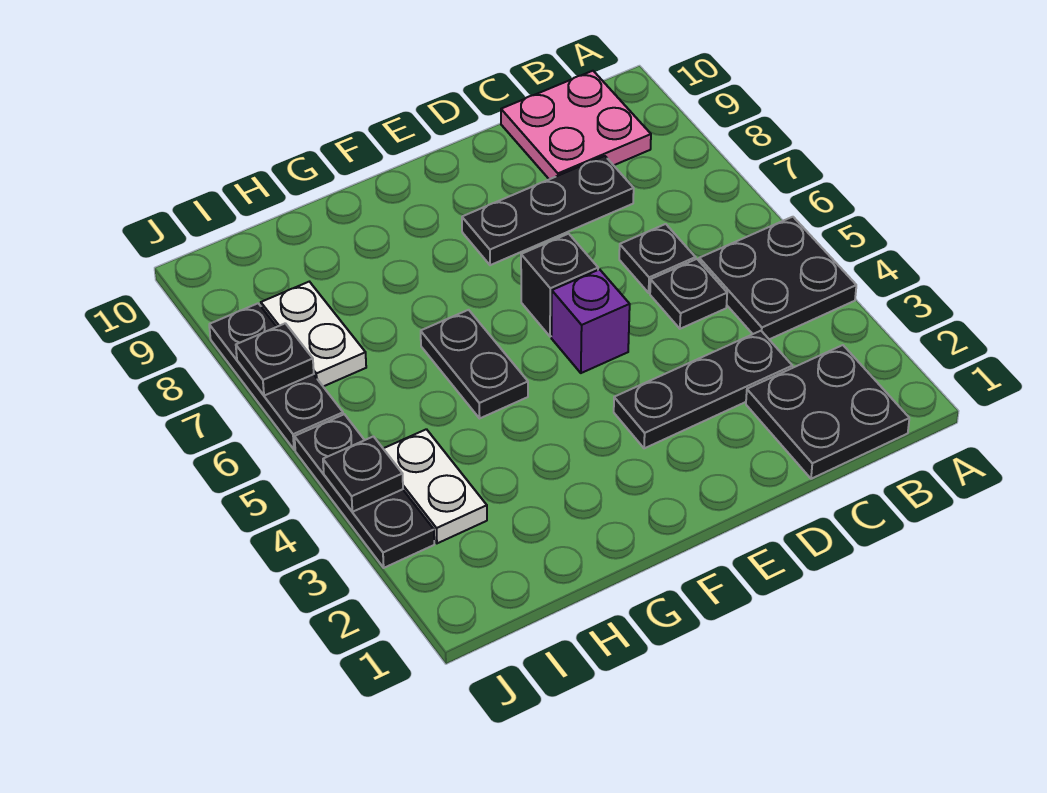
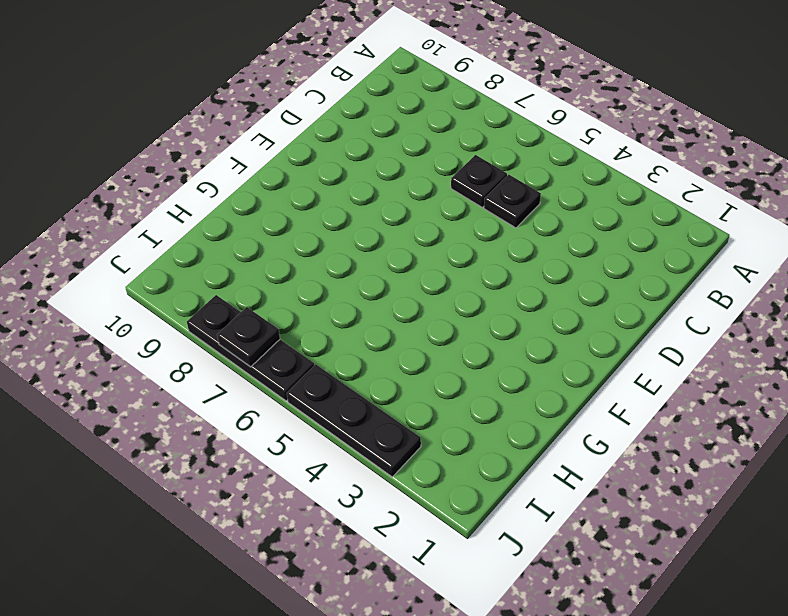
none -> black 2x2 plate [699,217,856,339]
none -> black 2x2 plate [746,345,909,479]
none -> pink 2x2 plate [501,71,651,179]

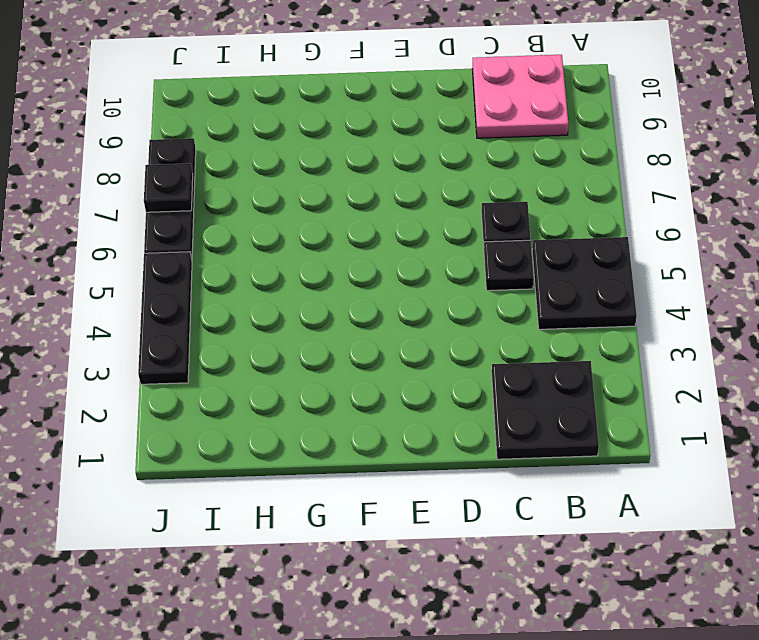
none -> black 1x3 plate [614,331,792,448]
none -> black 1x3 plate [462,156,634,265]
none -> purple 1x1 brick [551,269,630,373]

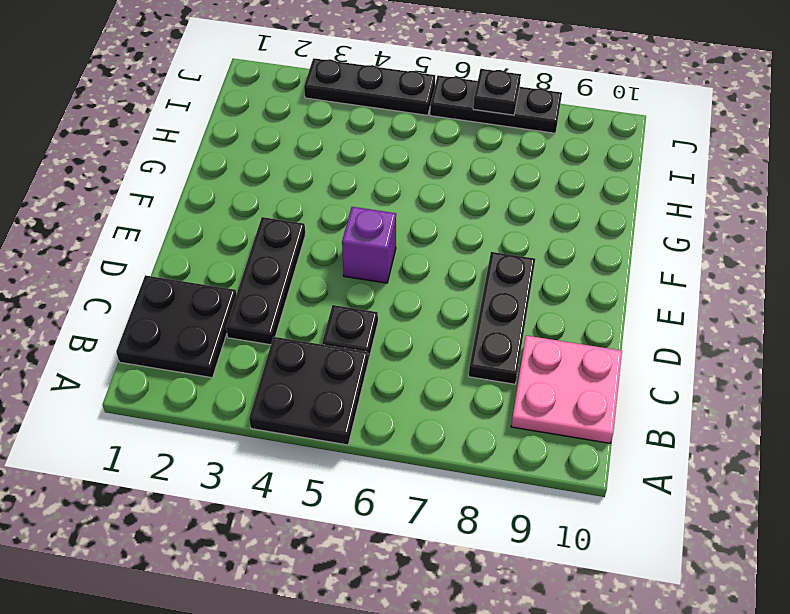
none -> black 1x1 plate [619,224,695,293]
none -> black 1x1 brick [521,234,598,337]
none -> black 1x2 plate [421,310,528,418]

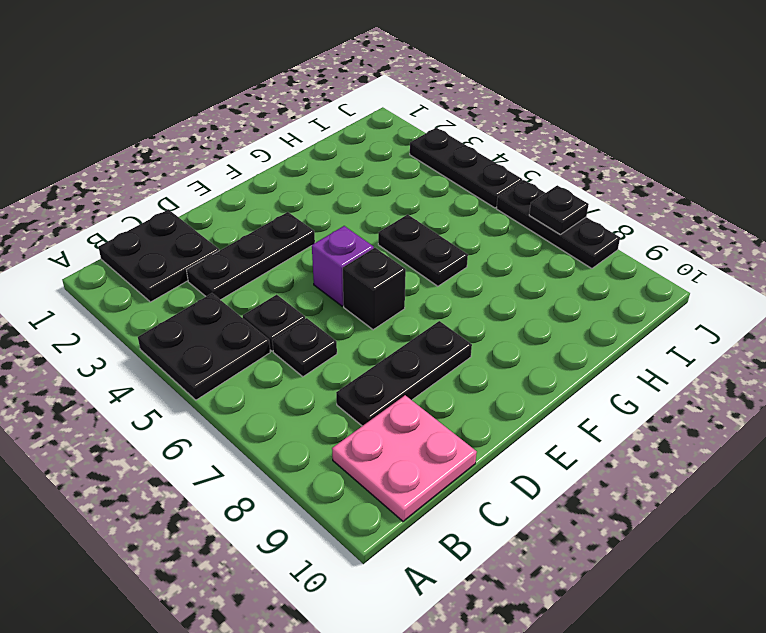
none -> white 1x2 plate [383,429,487,543]
none -> white 1x2 plate [261,282,366,386]
none -> black 1x1 plate [323,436,403,512]

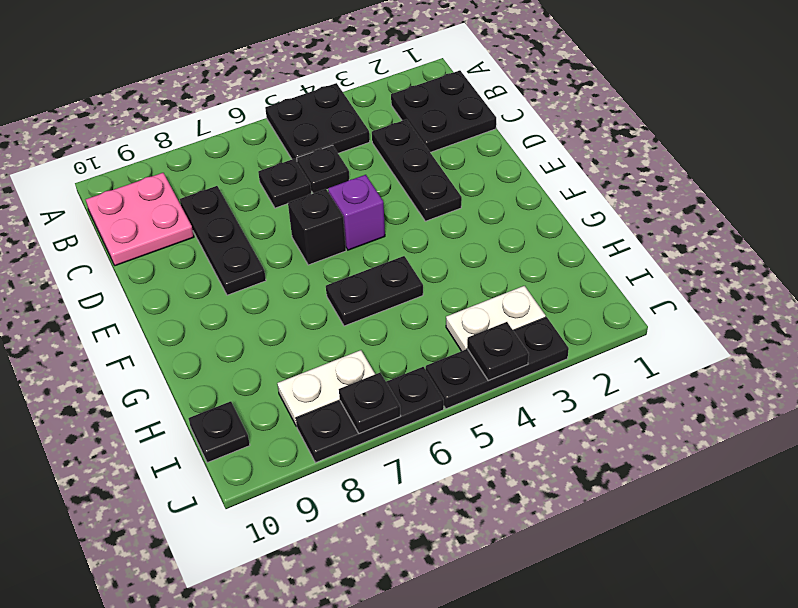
black 1x1 plate [188,401,250,463] -> none

